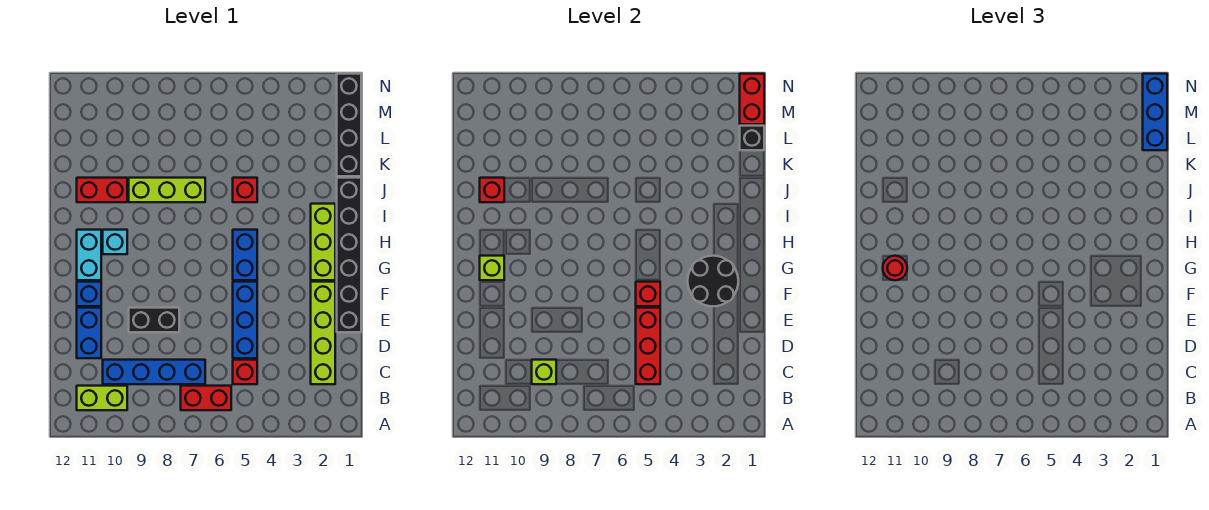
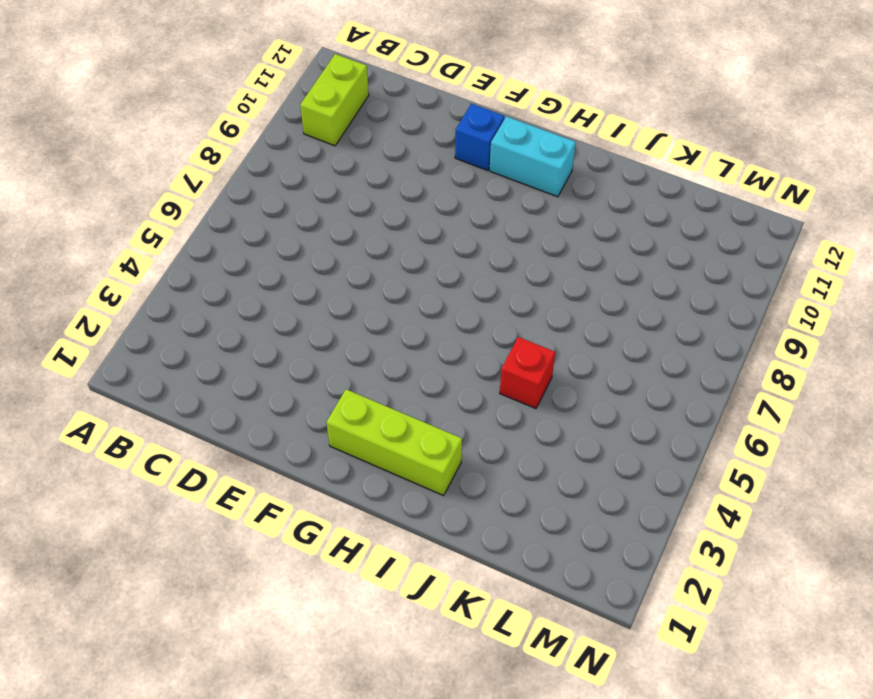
none -> red 1x2 brick [181,386,231,410]
none -> lime 1x4 brick [311,282,335,384]
none -> red 1x1 brick [233,360,257,384]

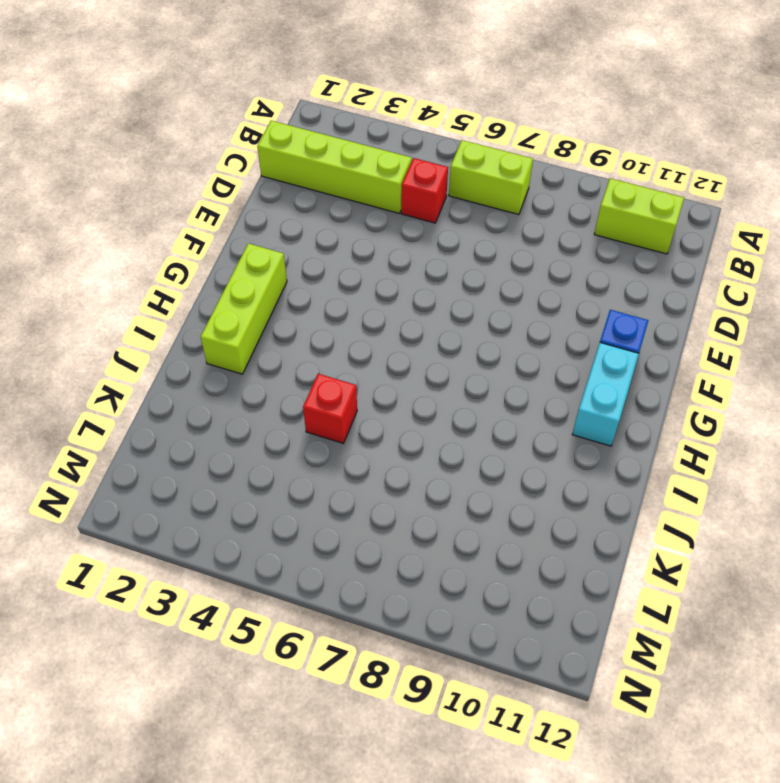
lime 1x2 brick [449,140,533,215] -> red 1x2 brick [181,386,231,410]
lime 1x4 brick [257,121,412,213] -> lime 1x4 brick turned to [311,282,335,384]
none -> blue 1x4 brick [103,360,205,384]
none -> blue 1x3 brick [233,282,257,358]
none -> blue 1x2 brick [77,308,101,358]

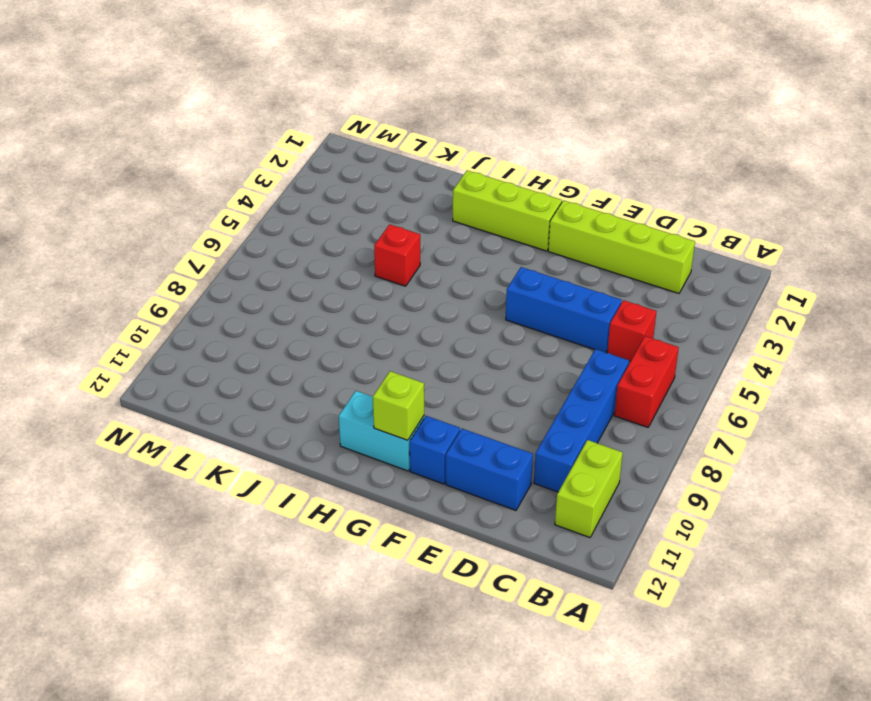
none -> black 1x6 brick [337,178,361,332]
none -> black 1x2 brick [129,308,179,332]
none -> blue 1x2 brick [233,230,257,280]

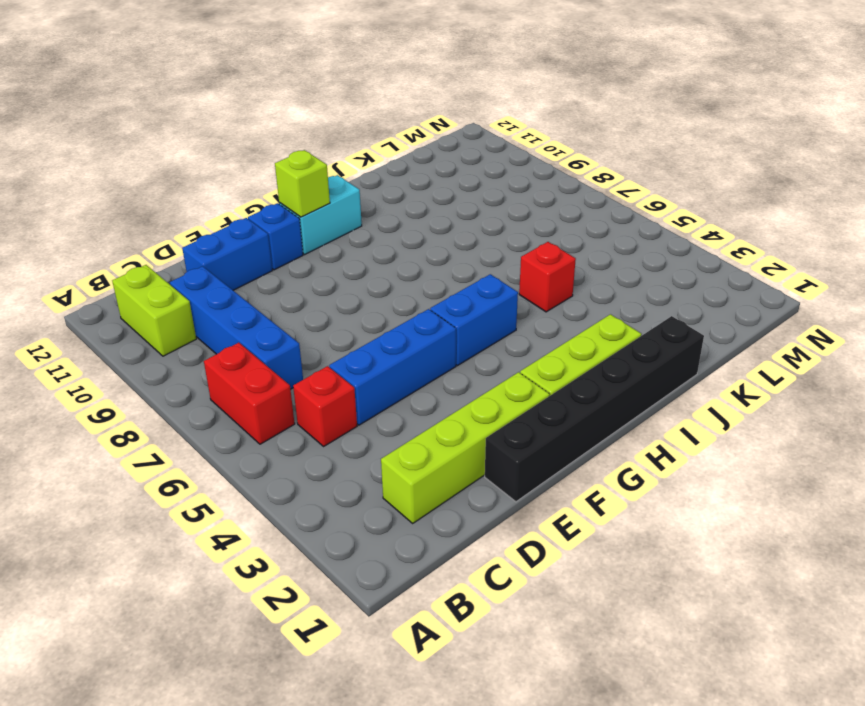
none -> black 1x2 brick [129,308,179,332]
none -> cyan 1x1 brick [103,230,127,254]
none -> lime 1x3 brick [129,178,205,202]

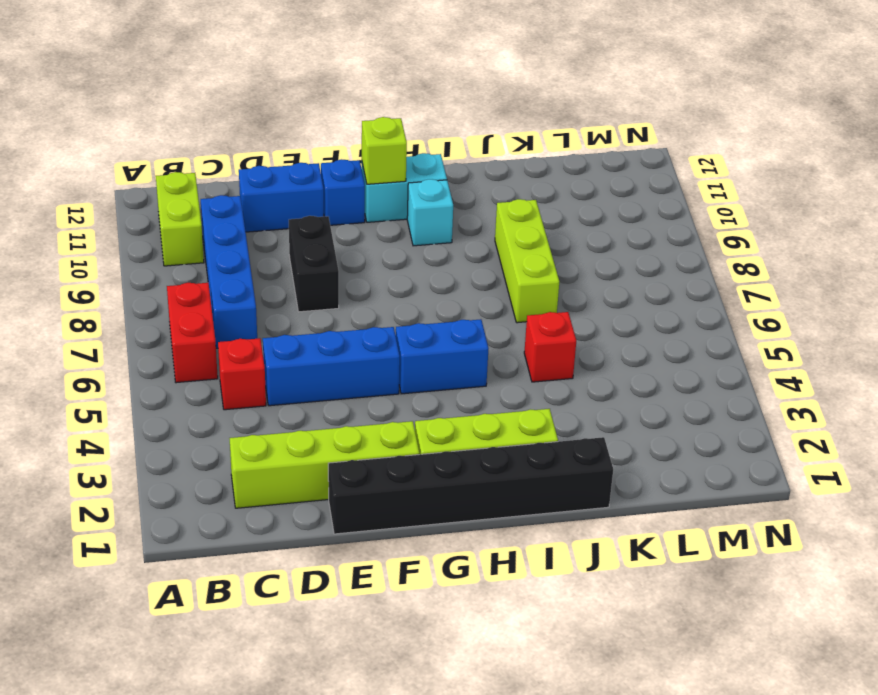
none -> red 1x2 brick [77,178,127,202]
none -> black 1x4 brick [337,74,361,176]
none -> red 1x3 brick [636,308,660,384]

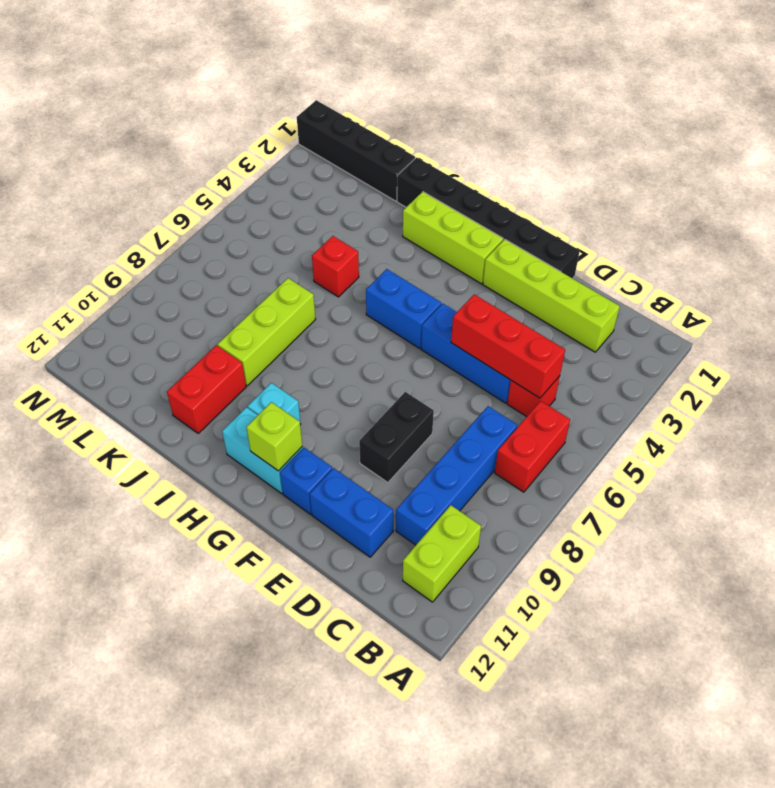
none -> lime 1x1 brick [532,360,556,384]
none -> black 2x2 round brick [688,256,738,306]
none -> red 1x1 brick [636,282,660,306]

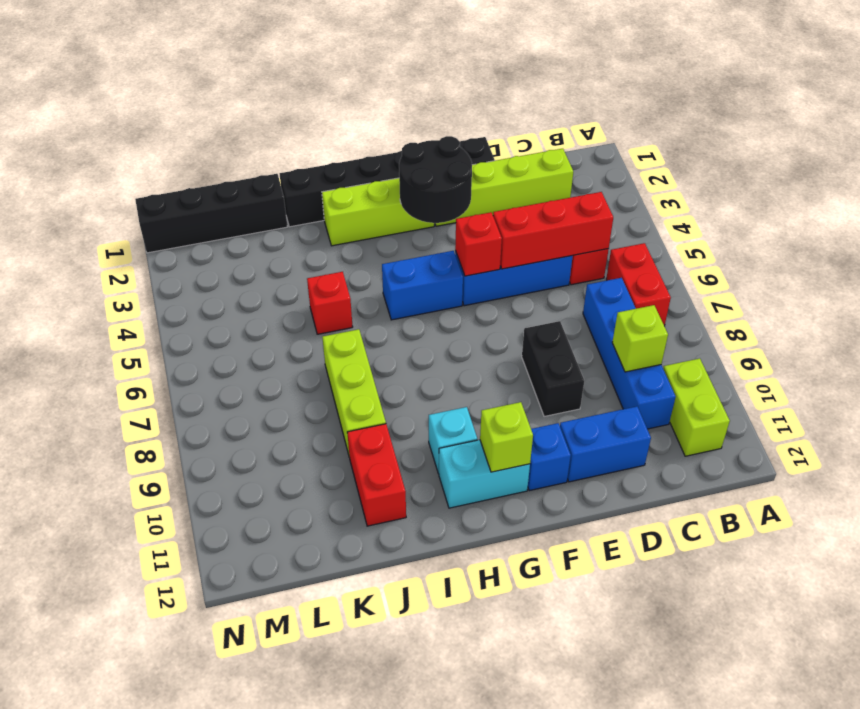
none -> red 1x1 brick [480,178,504,202]
none -> black 1x1 brick [740,126,764,150]
none -> red 1x2 brick [740,74,764,124]

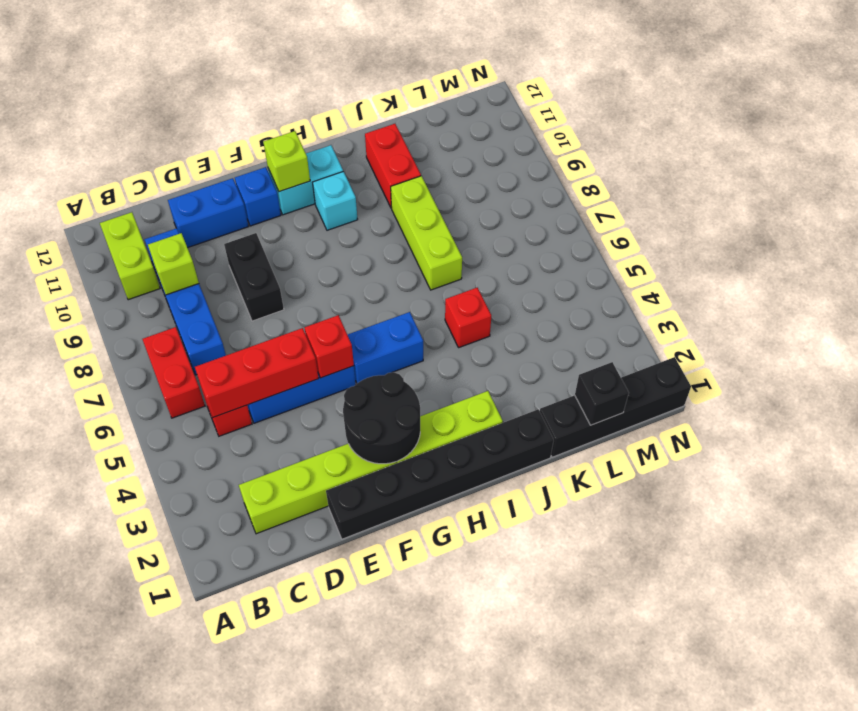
none -> red 1x1 brick [480,178,504,202]
none -> red 1x2 brick [740,74,764,124]
none -> red 1x1 round brick [883,256,907,280]

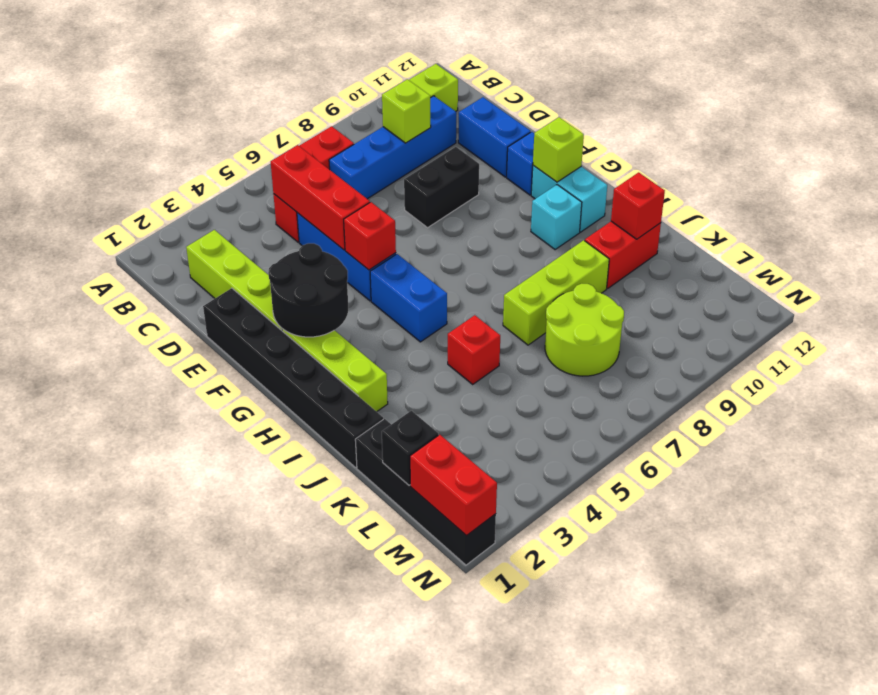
lime 2x2 round brick [545,284,624,376] -> none
none -> red 1x1 round brick [883,256,907,280]
none -> blue 1x3 brick [1143,74,1167,150]

